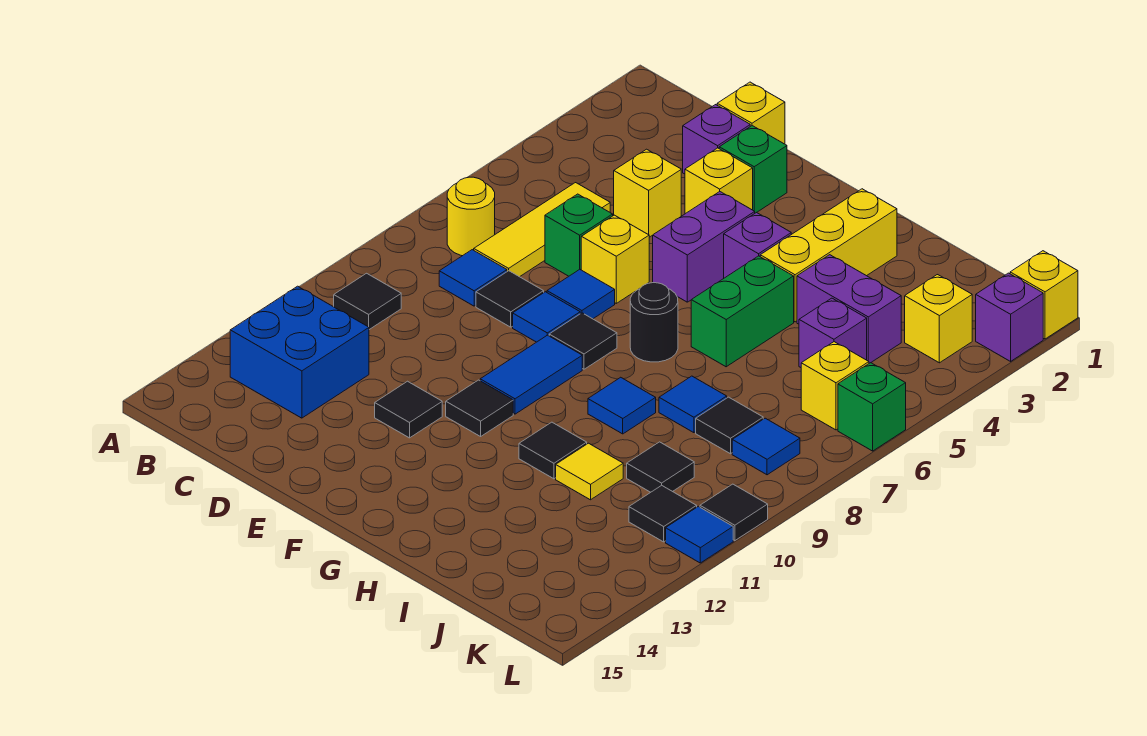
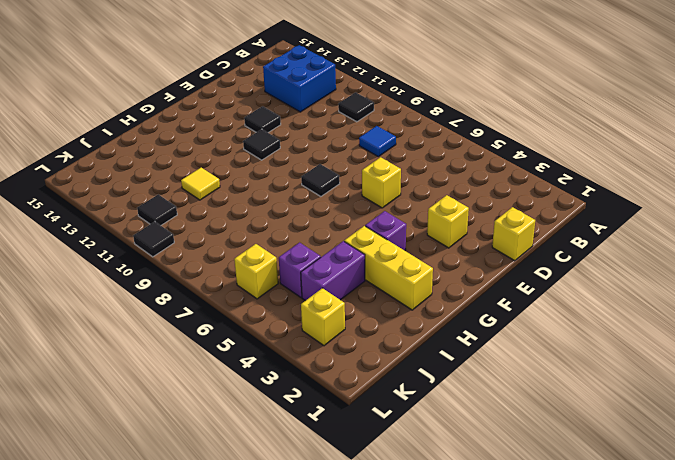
none -> yellow 1x1 round brick [447,177,495,256]
none -> yellow 1x3 tile [474,183,610,277]
none -> purple 1x1 brick [683,105,750,174]
none -> yellow 1x1 brick [614,149,681,237]

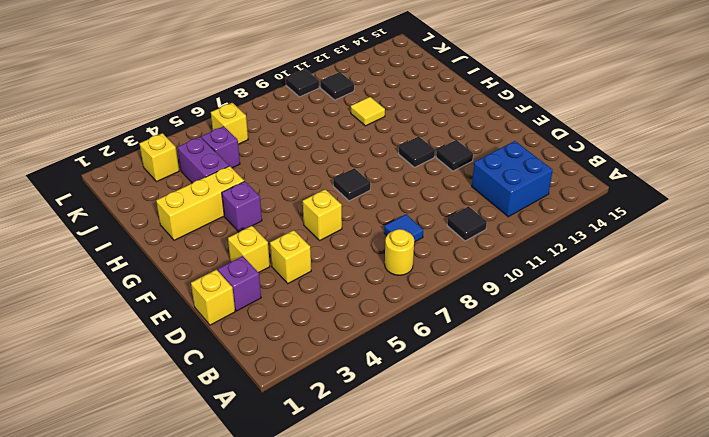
none -> yellow 1x3 tile [474,183,610,277]
none -> green 1x1 brick [545,194,613,276]
none -> black 1x1 tile [476,271,544,327]
none -> green 1x1 brick [719,126,787,213]

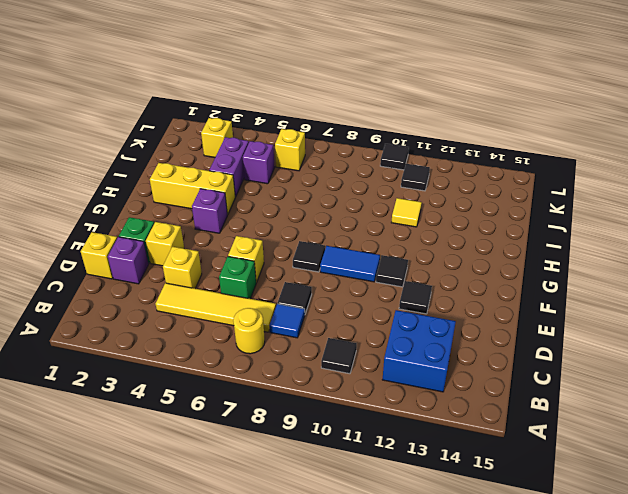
yellow 1x4 tile [156,283,276,332] -> yellow 1x3 tile [474,183,610,277]
none -> blue 1x1 tile [547,270,615,319]
none -> blue 1x1 tile [513,292,580,342]
none -> purple 1x2 brick [653,192,755,302]
none -> black 1x1 round brick [630,283,678,362]

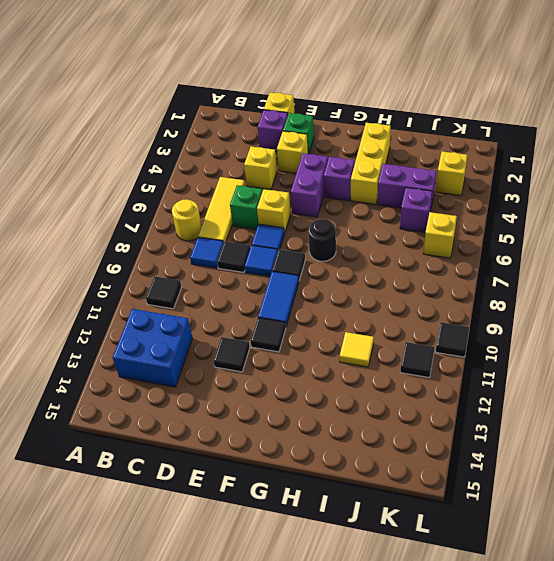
none -> green 1x2 brick [691,256,794,367]
none -> blue 1x1 tile [588,377,656,434]
none -> black 1x1 tile [519,422,587,479]
none -> blue 1x1 tile [659,376,727,433]

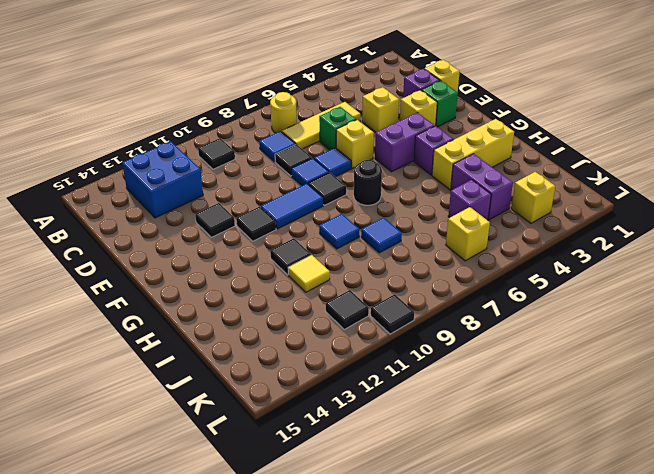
none -> green 1x2 brick [691,256,794,367]
none -> black 1x1 tile [696,397,763,454]
none -> black 1x1 tile [627,442,694,492]
none -> blue 1x1 tile [732,418,800,475]

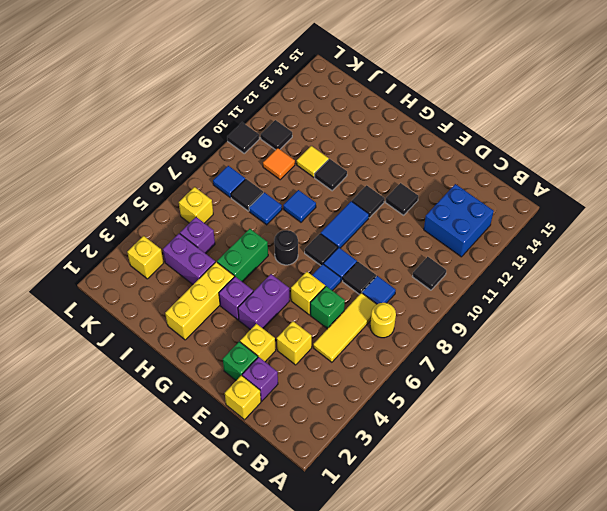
orange 1x1 tile [263,148,295,180] -> black 1x1 tile [627,442,694,492]
none -> yellow 1x1 brick [1010,251,1078,339]
none -> purple 1x1 brick [976,273,1043,361]
none -> green 1x1 brick [838,363,906,451]
none -> blue 1x1 tile [666,506,733,563]

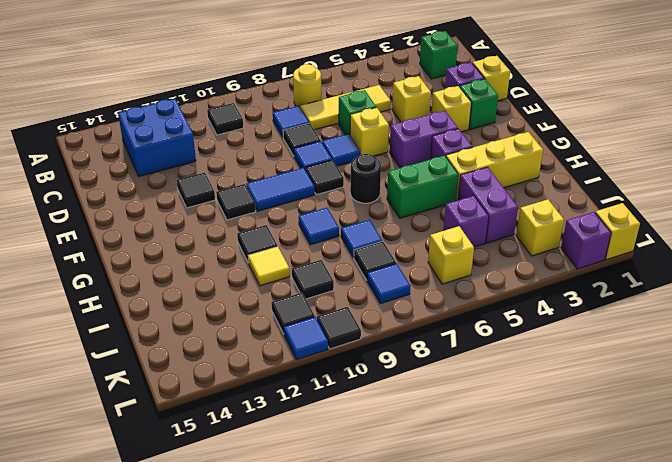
green 1x1 brick [420,31,458,79] -> green 1x1 brick moved to [838,363,906,451]

